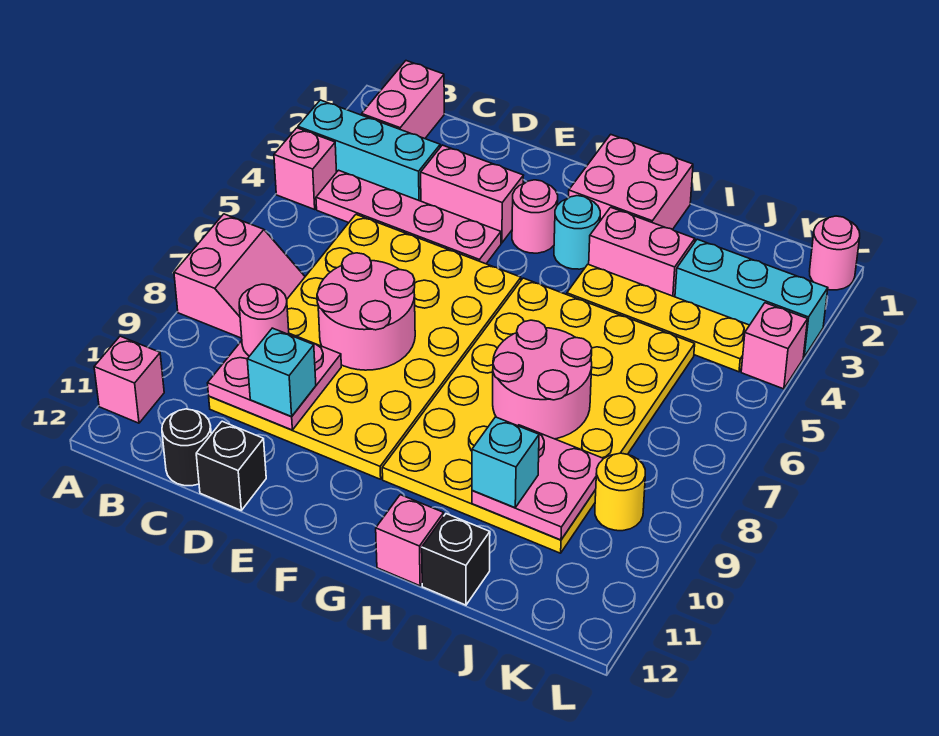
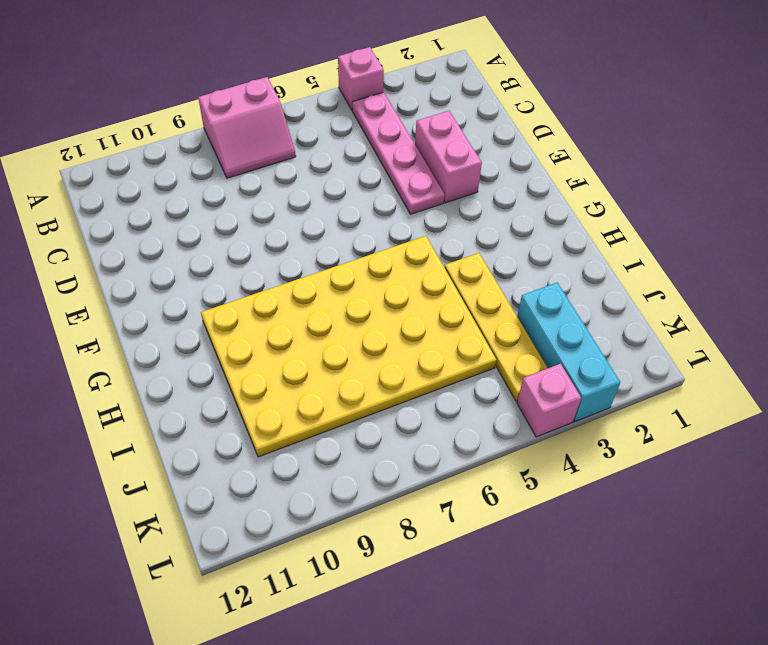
none -> cyan 1x3 brick [298,100,440,201]
none -> pink 1x1 brick [94,336,164,423]
none -> pink 1x2 brick [362,61,444,139]

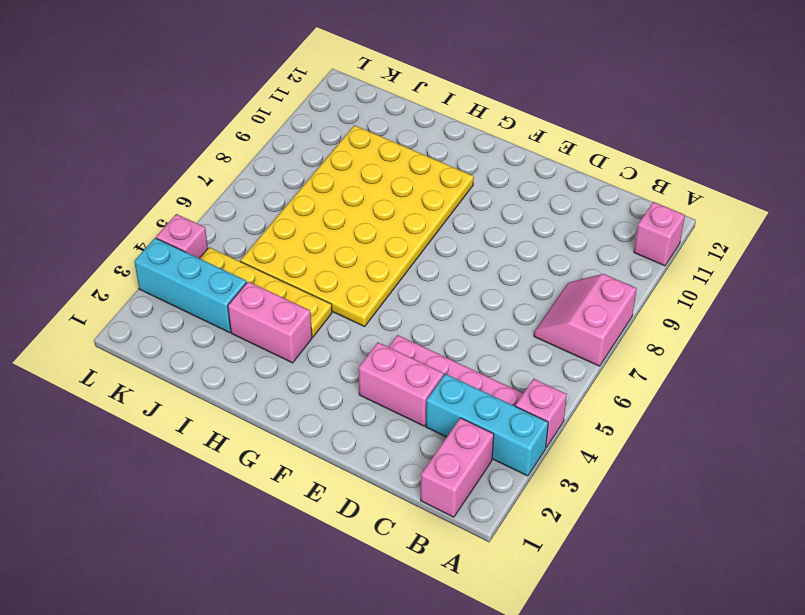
none -> yellow 4x6 plate [209,215,521,479]
none -> black 1x1 round brick [162,409,211,486]
none -> black 1x1 brick [196,421,266,510]

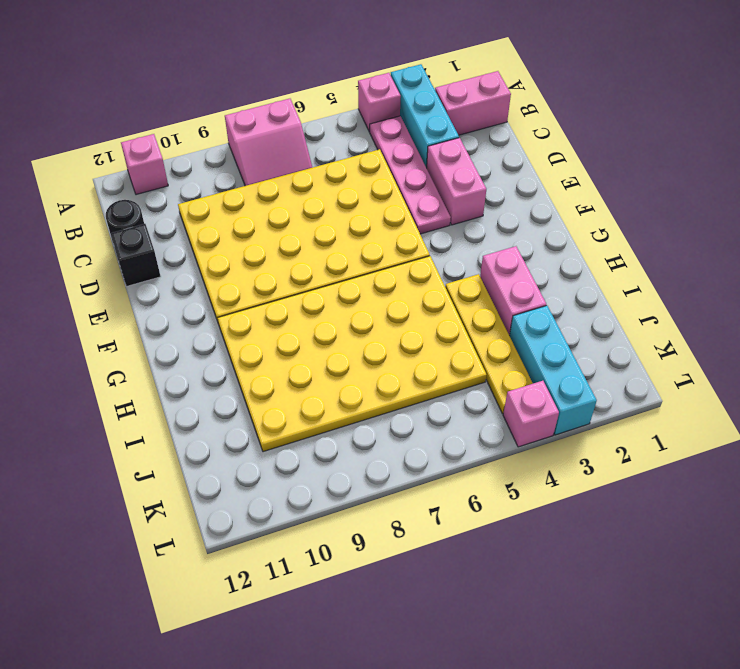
none -> pink 1x1 round brick [512,180,558,253]
none -> pink 2x2 brick [569,134,693,230]
none -> cyan 1x1 round brick [554,196,600,269]

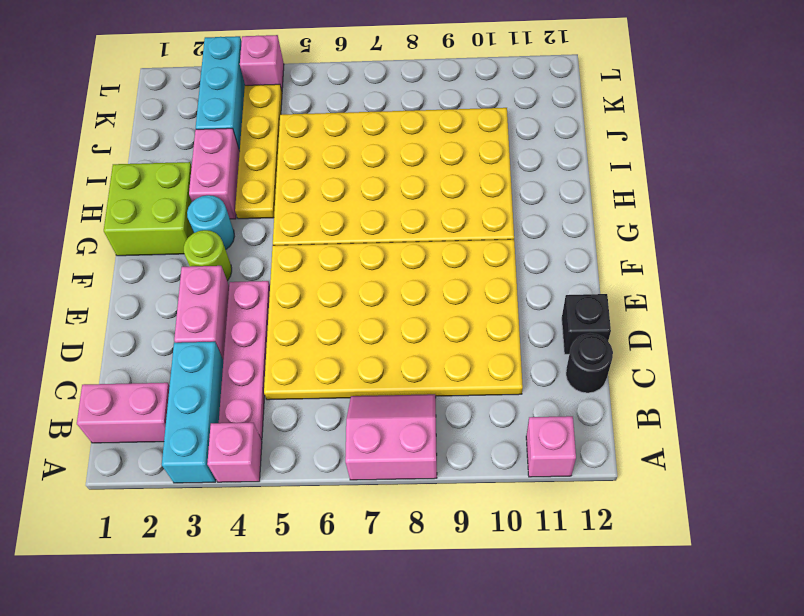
lime 1x1 round brick [184,230,232,281] -> pink 1x1 round brick [512,180,558,253]
lime 2x2 brick [104,162,194,256] -> pink 2x2 brick [569,134,693,230]
none -> pink 1x1 brick [376,495,444,586]
none -> black 1x1 brick [422,514,490,605]
none -> yellow 1x1 round brick [595,453,645,531]

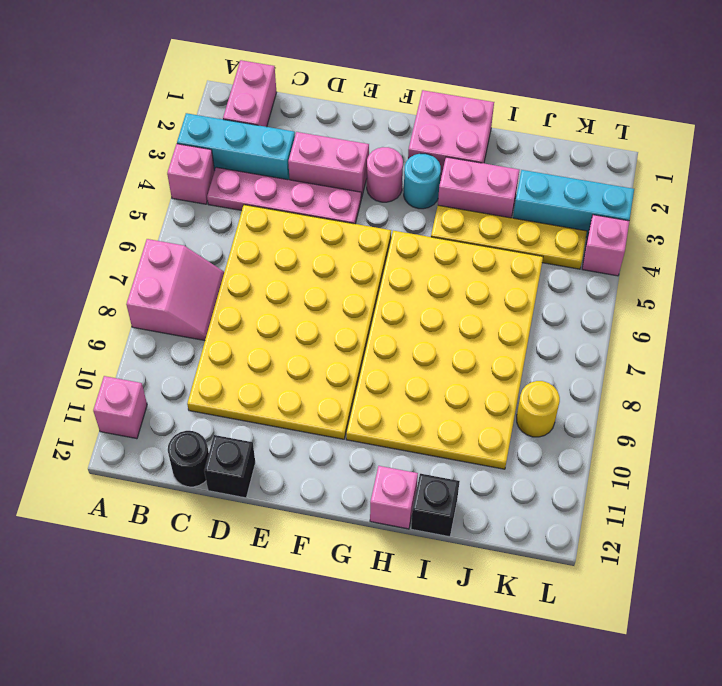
none -> pink 1x1 round brick [810,216,860,290]
none -> pink 2x2 plate [208,333,341,430]
none -> pink 2x2 round brick [317,253,415,370]

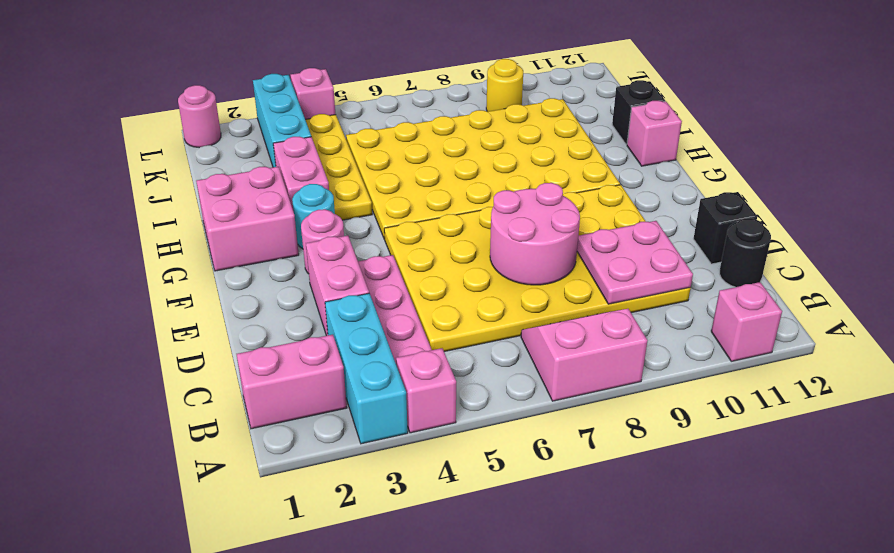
none -> pink 2x2 round brick [493,320,592,439]
none -> pink 2x2 plate [472,425,603,540]
none -> pink 1x1 round brick [239,284,289,356]

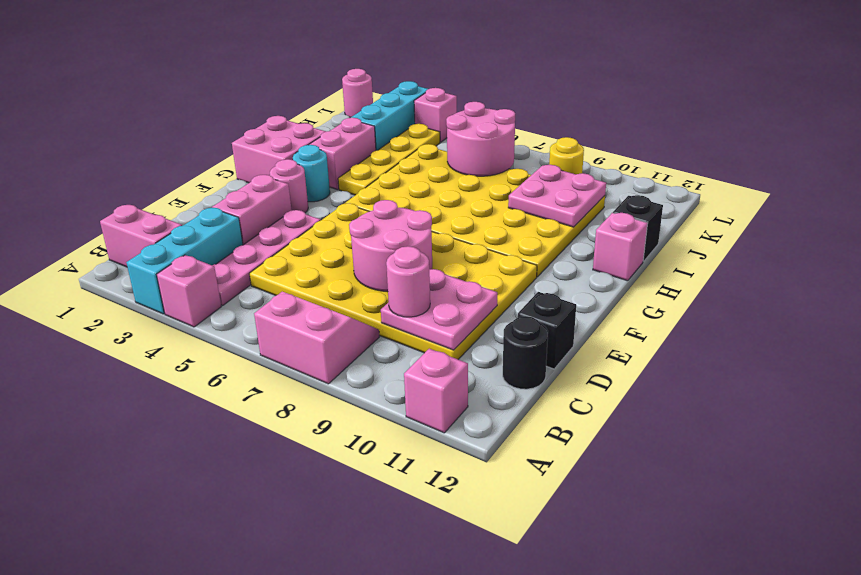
pink 2x2 round brick [446,102,515,176] -> pink 2x2 round brick moved to [493,320,592,439]
none -> cyan 1x1 brick [247,328,316,417]
none -> cyan 1x1 brick [472,417,539,508]

